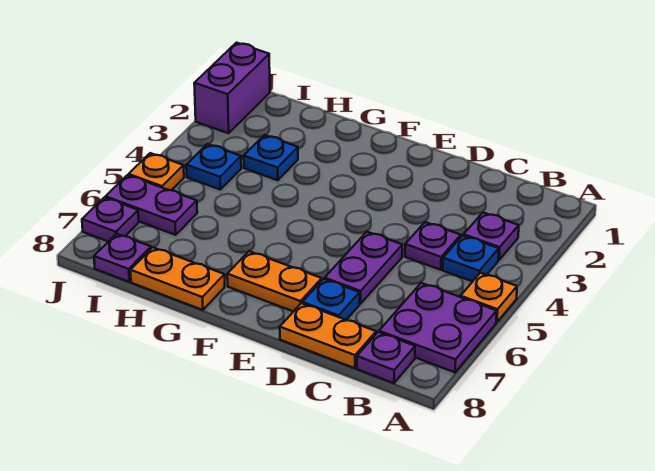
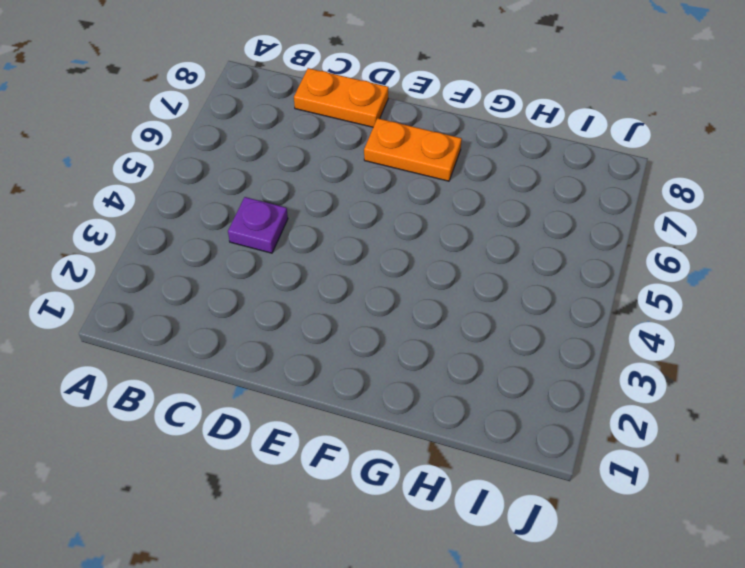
none -> orange 1x1 plate [461,273,517,322]
none -> purple 2x2 plate [379,283,497,372]
none -> purple 1x1 plate [464,213,519,260]

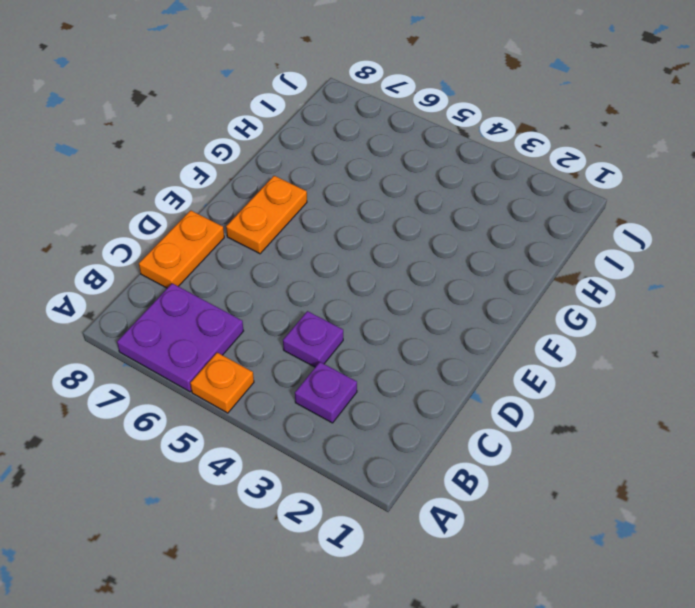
none -> blue 1x1 plate [443,236,499,282]
none -> purple 1x1 plate [357,332,415,383]
none -> purple 1x2 plate [325,232,402,304]

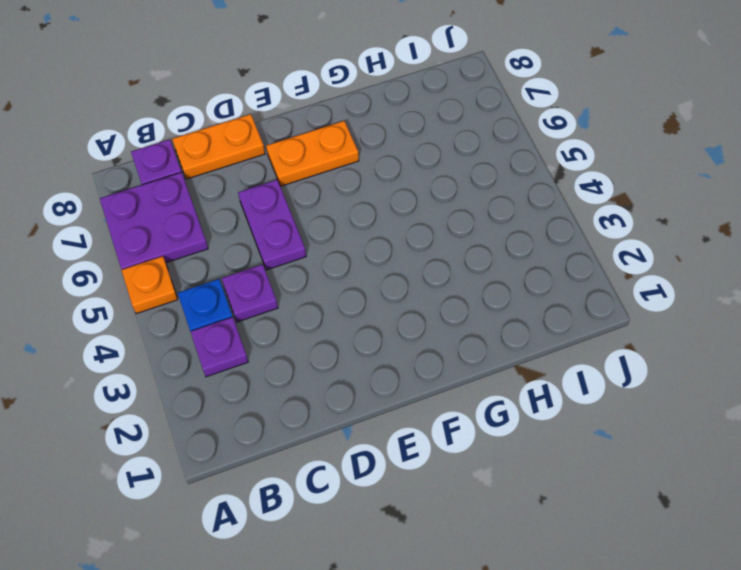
none -> blue 1x1 plate [302,279,360,320]
none -> orange 1x2 plate [130,247,225,310]
none -> blue 1x1 plate [244,135,298,180]

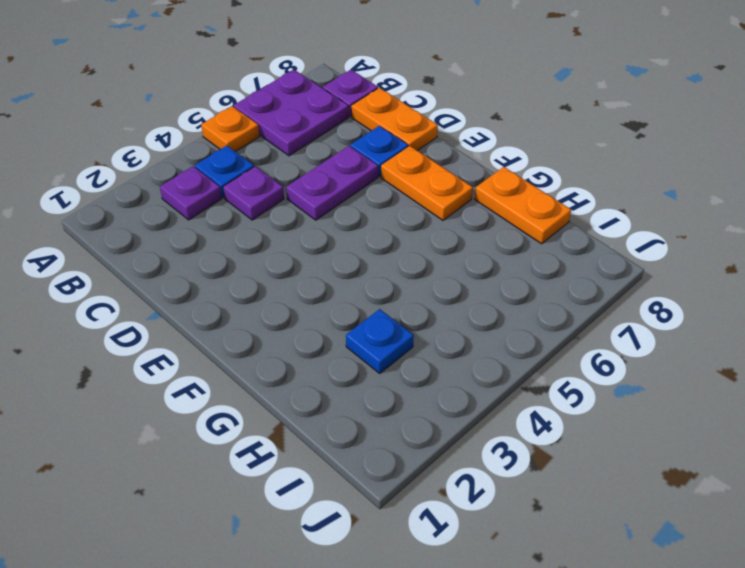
none -> blue 1x1 plate [186,144,241,189]
none -> purple 1x2 plate [105,175,197,235]
none -> purple 1x1 plate [94,234,151,282]

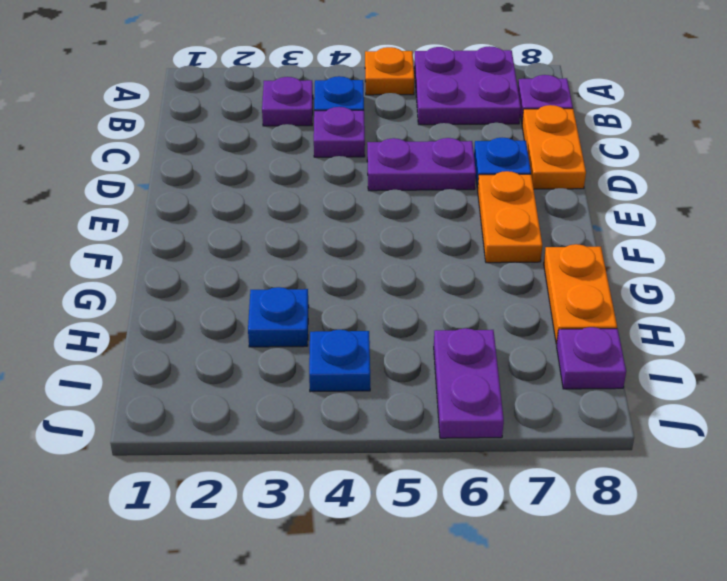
none -> purple 1x2 brick [194,43,270,133]
none -> orange 1x1 plate [129,153,184,190]
none -> purple 1x1 plate [82,197,139,242]

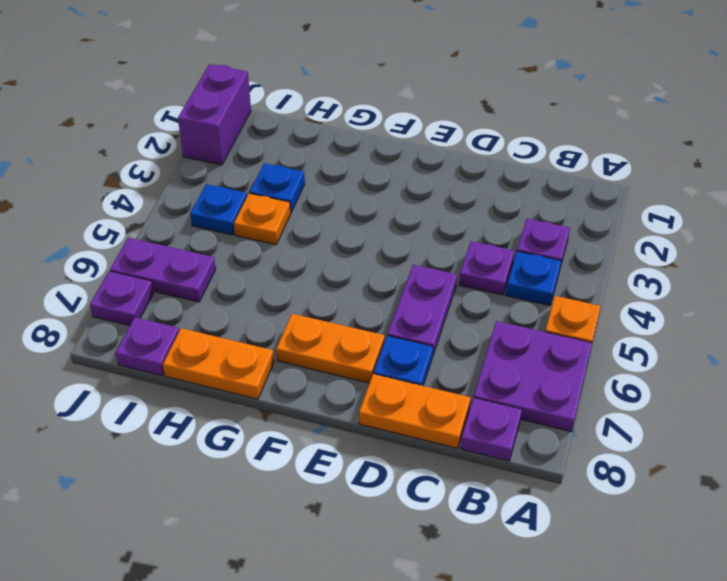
orange 1x1 plate [234,193,291,245] -> orange 1x1 plate moved to [129,153,184,190]

